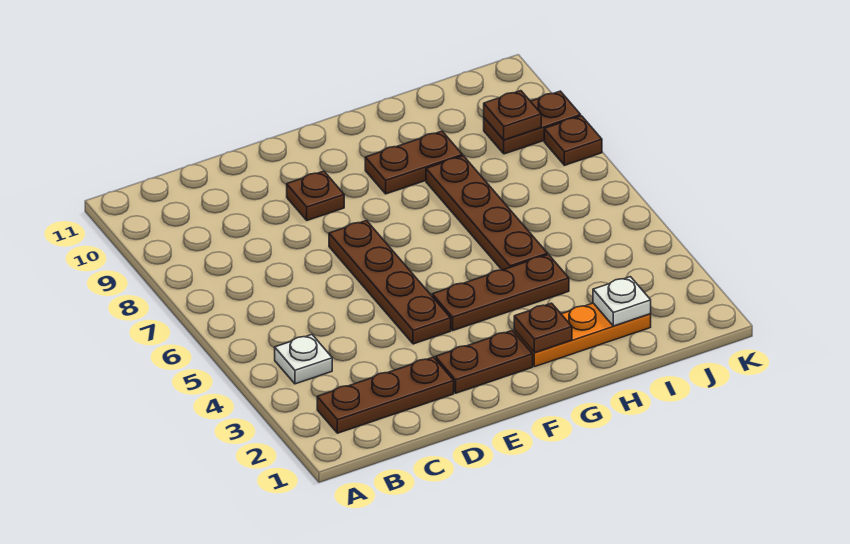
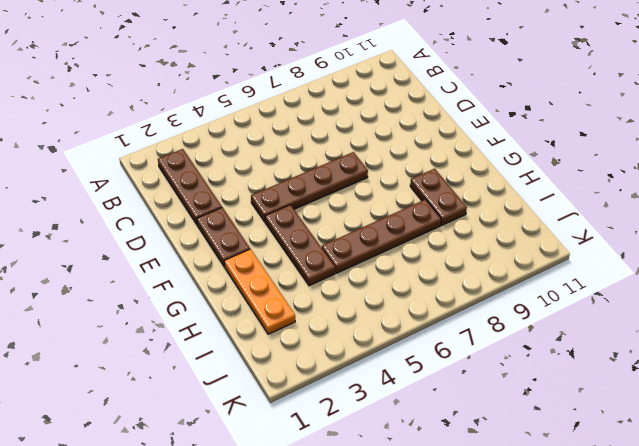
none -> white 1x1 plate [275,335,332,384]
none -> brown 1x1 plate [287,171,344,220]
none -> brown 1x2 plate [484,91,581,154]

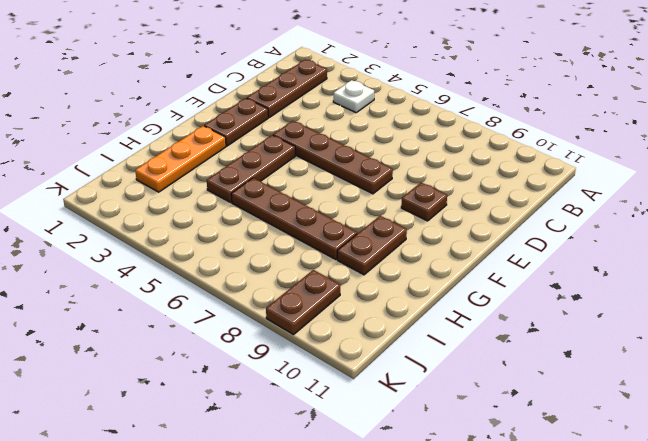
none -> brown 1x1 plate [544,116,602,165]
none -> brown 1x1 plate [514,303,572,353]
none -> white 1x1 plate [593,277,651,326]

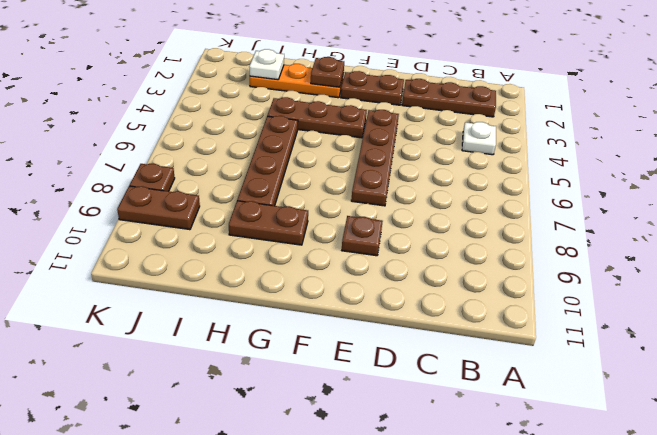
none -> brown 1x1 plate [484,91,541,140]

